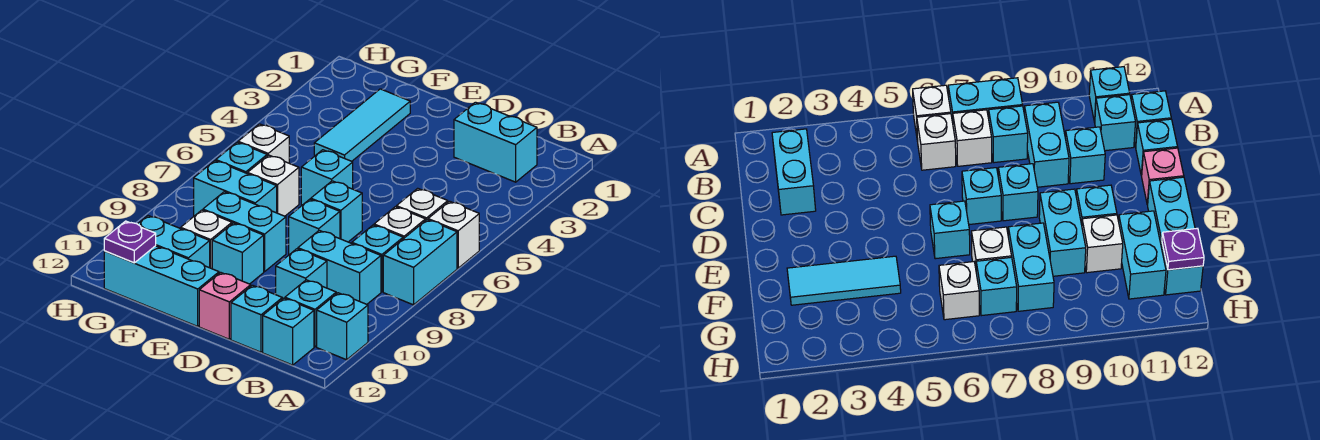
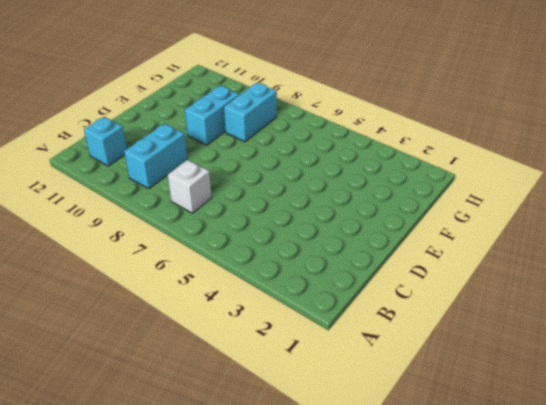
none -> white 1x1 brick [428,201,479,268]
none -> cyan 1x2 brick [383,220,457,305]
none -> cyan 1x1 brick [317,293,368,360]

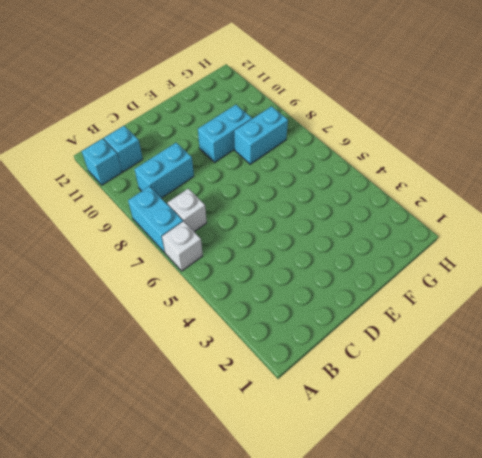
none -> cyan 1x2 brick [454,102,537,182]
none -> white 1x1 brick [396,188,448,220]
none -> cyan 1x1 brick [352,225,403,292]

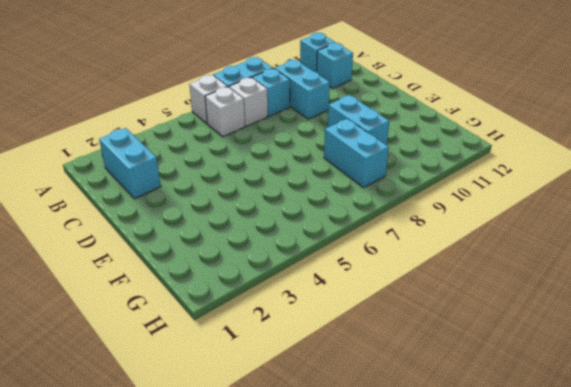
none -> cyan 1x1 brick [263,298,314,365]
none -> cyan 1x1 brick [276,249,327,299]
none -> cyan 1x1 brick [231,285,282,352]

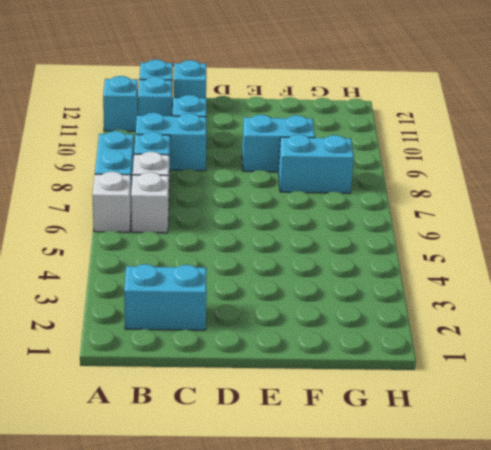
none -> cyan 1x1 brick [311,181,362,242]
none -> cyan 1x1 brick [289,199,340,254]
none -> pink 1x1 brick [199,272,251,339]

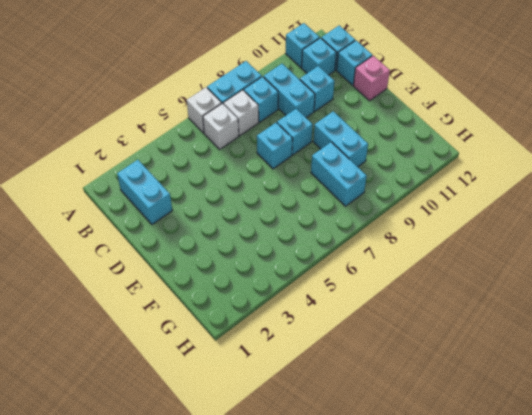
none -> cyan 1x1 brick [301,150,353,205]
none -> cyan 1x1 brick [212,223,264,284]
none -> cyan 1x3 brick [104,246,219,326]

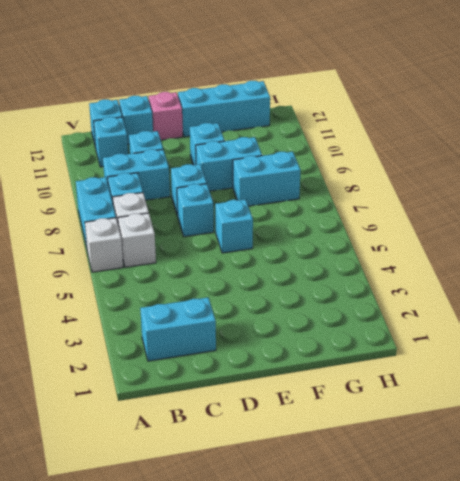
none -> cyan 1x1 brick [317,293,368,360]
none -> cyan 1x3 tile [314,89,410,161]
none -> white 1x1 brick [247,155,299,216]

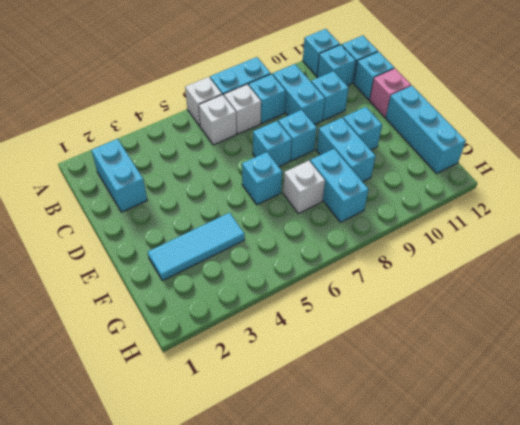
none -> white 1x1 brick [181,210,232,269]
none -> cyan 1x2 brick [138,216,210,268]
none -> white 1x1 brick [238,124,289,163]

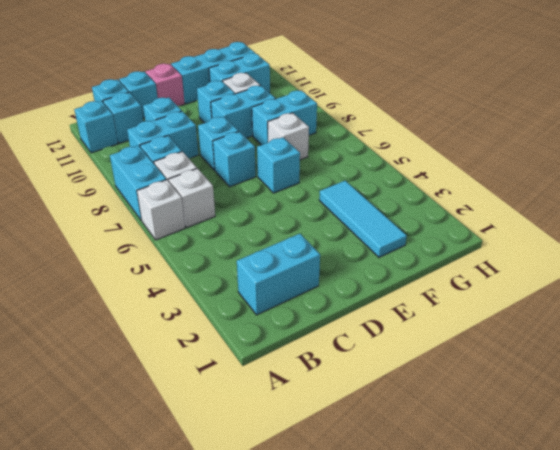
none -> white 1x1 brick [238,124,289,163]
none -> cyan 1x1 brick [216,142,267,173]
none -> purple 1x1 plate [104,221,156,263]

